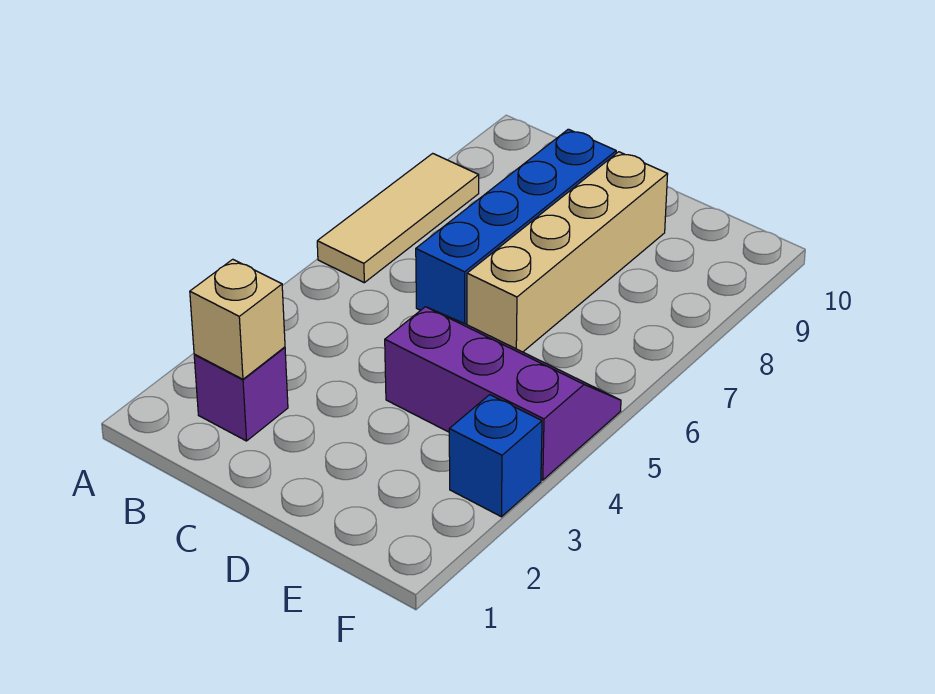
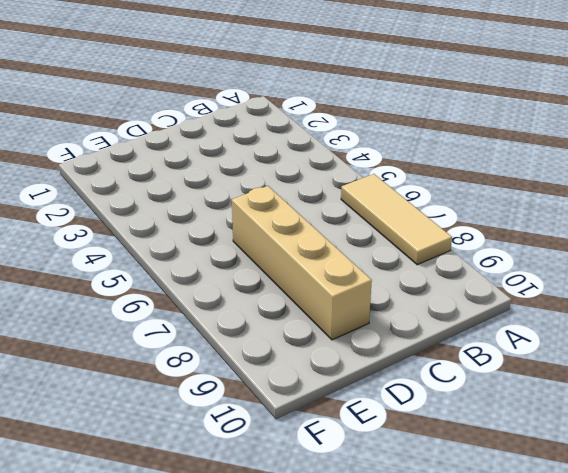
none -> purple 1x1 brick [194,347,288,441]
none -> blue 1x4 brick [416,129,616,325]

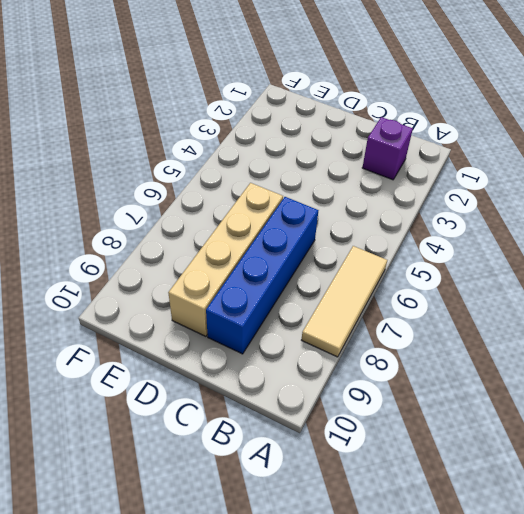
none -> purple 2x3 slope [385,307,621,480]
none -> blue 1x1 brick [449,395,542,517]

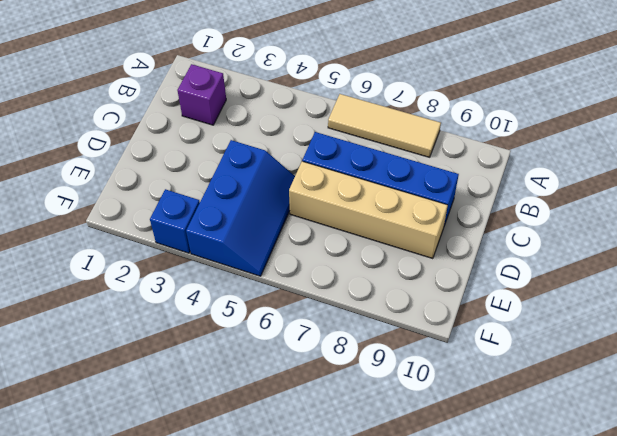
blue 2x3 slope [186,140,295,276] -> purple 2x3 slope [385,307,621,480]
none -> tan 1x1 brick [190,259,285,379]

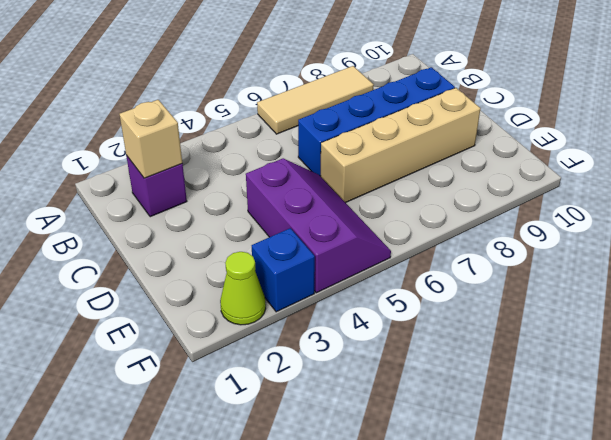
lime 1x1 cone [220,252,266,325] -> none

